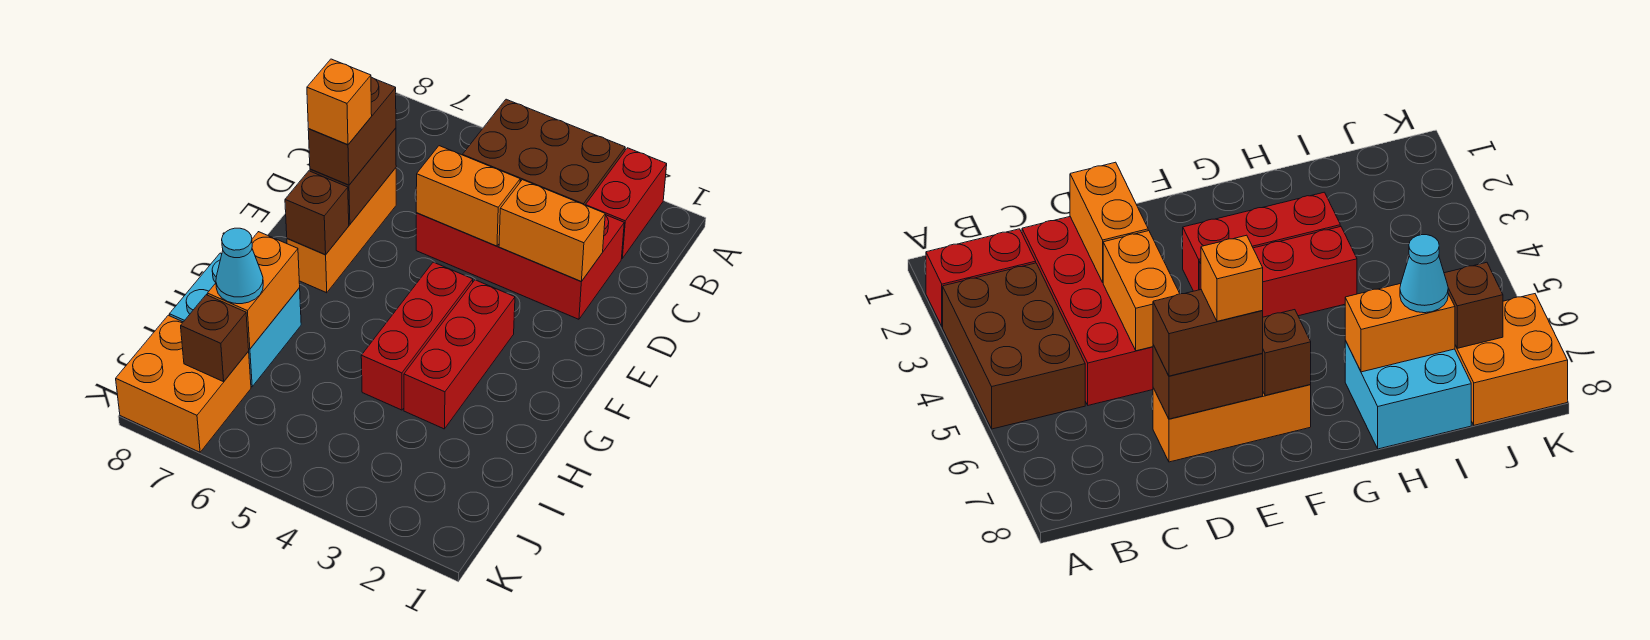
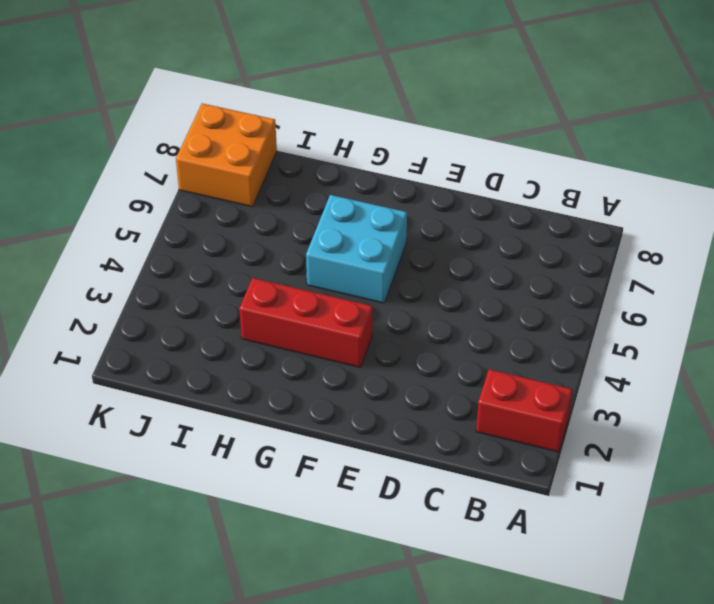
cyan 2x2 brick [306,195,407,303] -> cyan 2x2 brick moved to [169,253,301,387]
none -> brown 2x3 brick [463,99,625,205]
none -> red 2x4 brick [416,180,624,319]
none -> orange 1x3 brick [287,168,396,293]

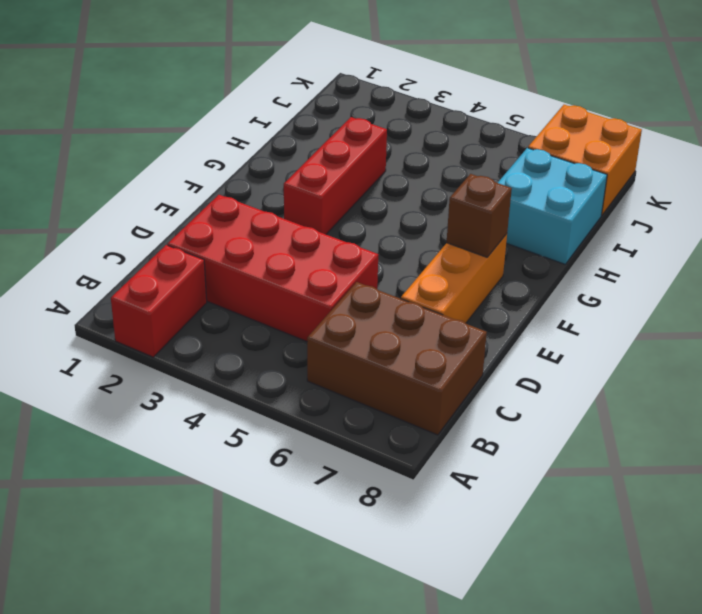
brown 2x3 brick [307,282,487,435] -> brown 2x3 brick moved to [463,99,625,205]
none -> red 1x3 brick [361,262,473,410]
none -> orange 1x2 brick [499,180,605,281]
none -> orange 1x2 brick [416,146,520,246]

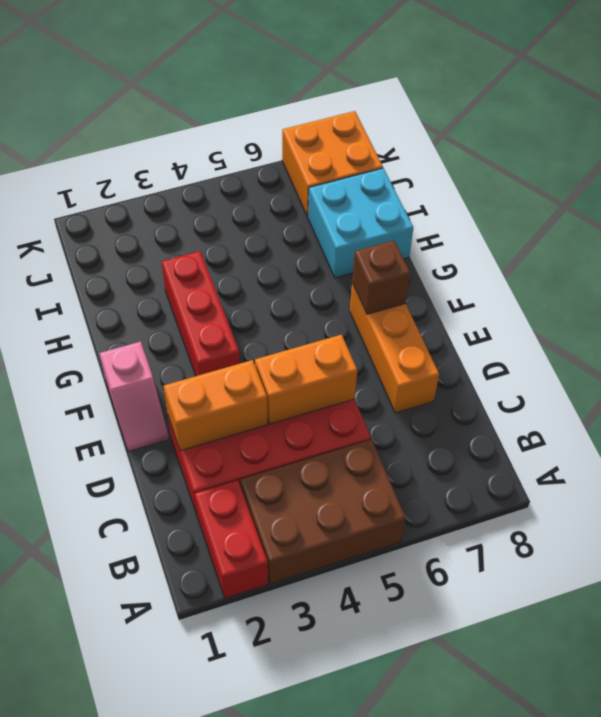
pink 1x2 slope [100,342,169,452] -> none
none -> red 1x3 brick [361,262,473,410]
none -> brown 1x2 brick [310,128,396,224]
none -> orange 1x2 brick [207,232,300,349]

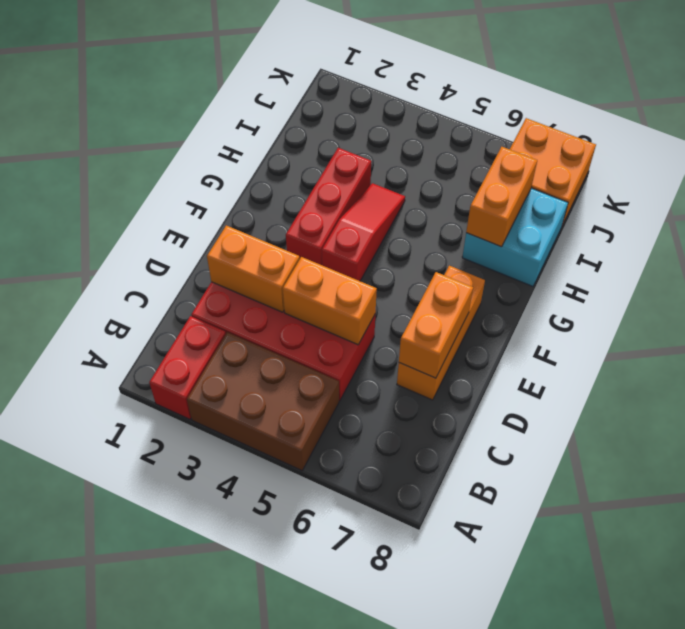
orange 1x2 brick [399,272,473,378] -> brown 1x2 brick [310,128,396,224]
red 1x3 slope [322,183,405,281] -> red 1x3 brick [361,262,473,410]
none -> brown 1x1 brick [285,171,349,255]
none -> brown 1x1 brick [181,295,249,382]
none -> brown 1x2 brick [308,77,396,185]

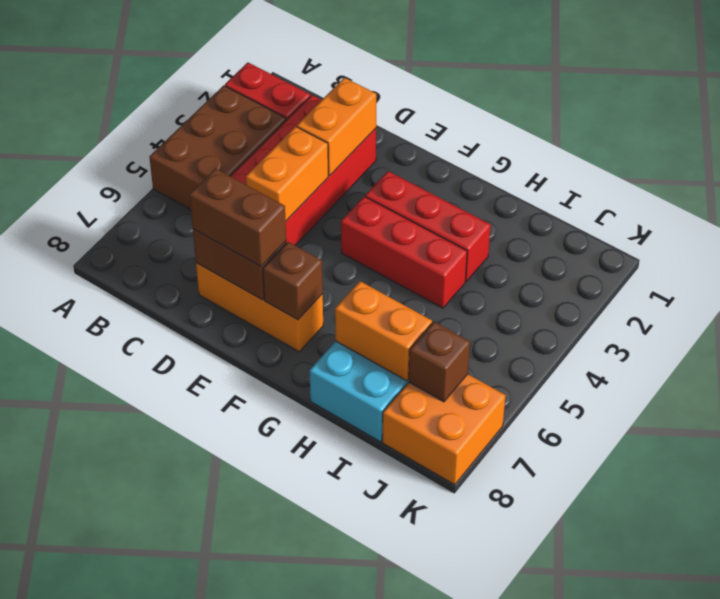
none -> cyan 1x1 cone [216,228,263,304]
none -> orange 1x1 brick [307,59,372,145]

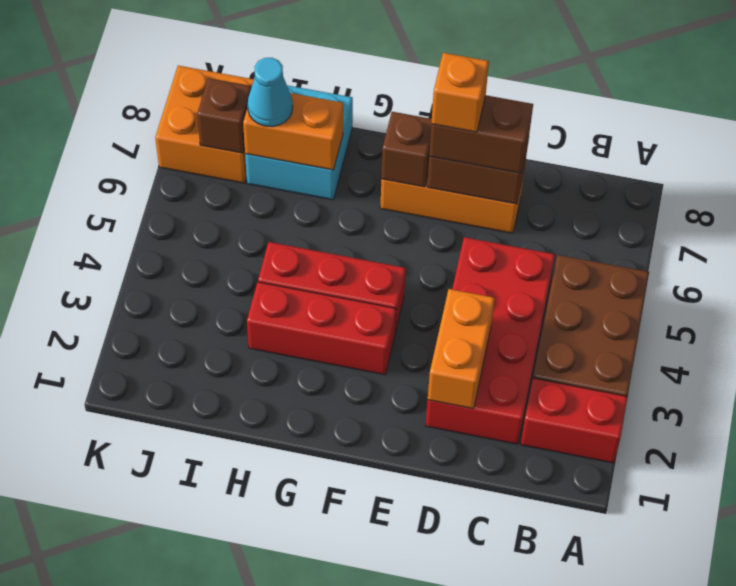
none -> orange 1x2 brick [416,146,520,246]

